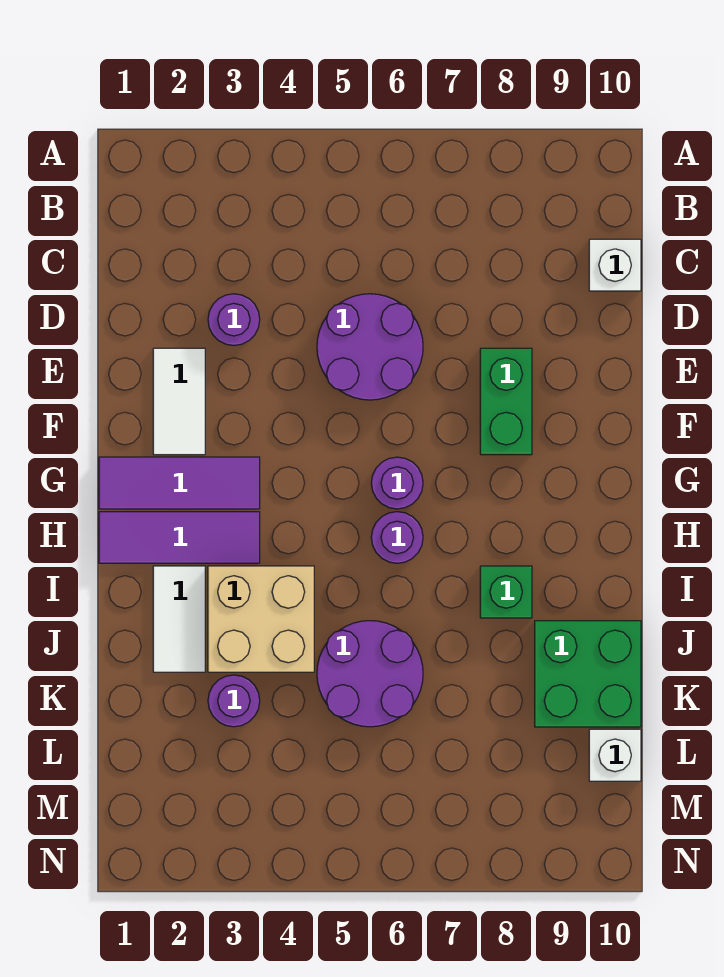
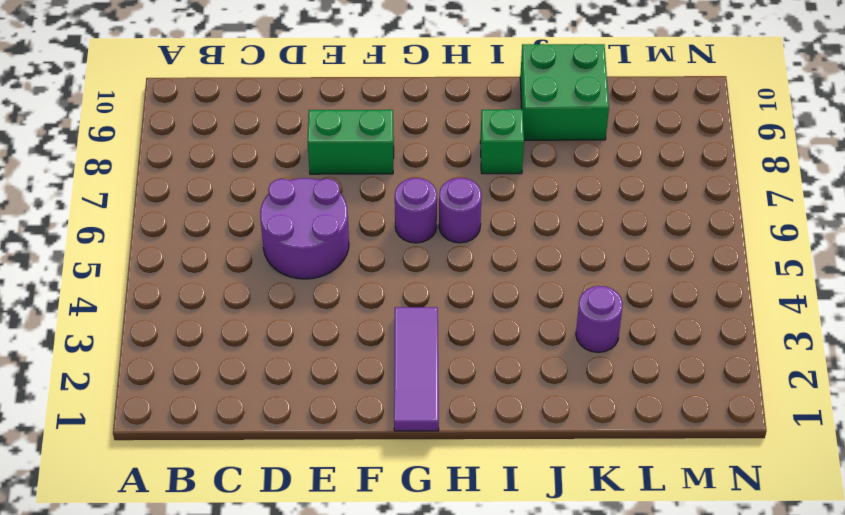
none -> white 1x1 brick [589,239,641,291]
none -> purple 1x1 round brick [208,294,260,346]
none -> white 1x2 tile [153,348,205,455]

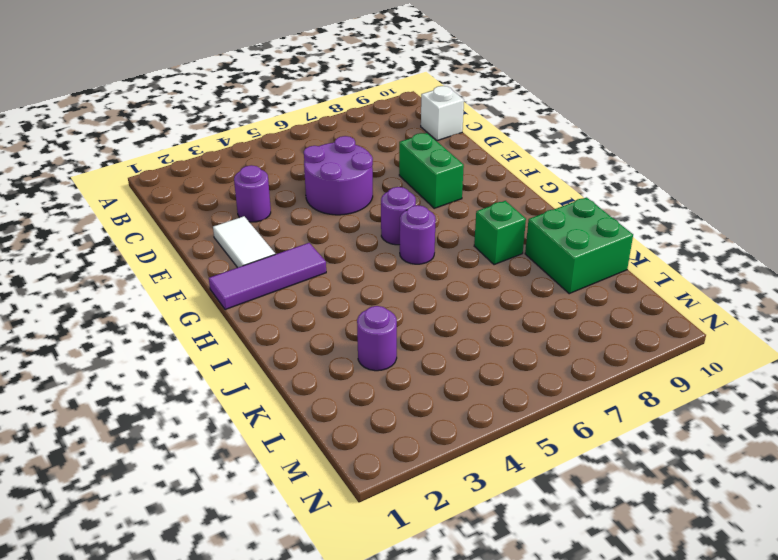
none -> purple 1x3 tile [99,512,260,563]
none -> white 1x2 tile [153,566,205,672]
none -> tan 2x2 brick [208,566,314,672]

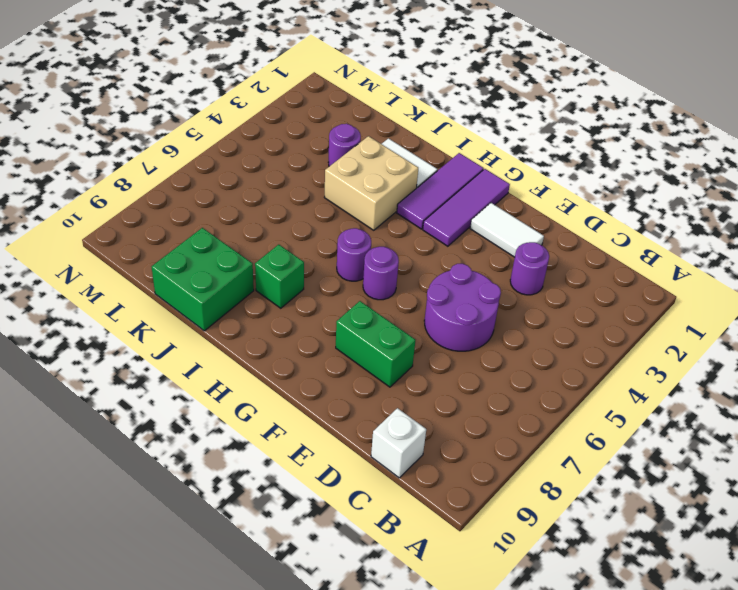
none -> purple 2x2 round brick [317,621,423,727]
none -> white 1x1 brick [589,729,641,781]

